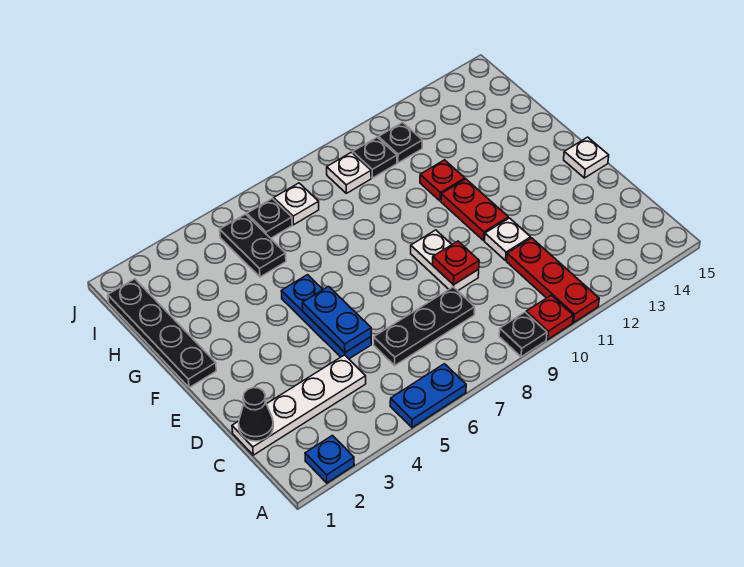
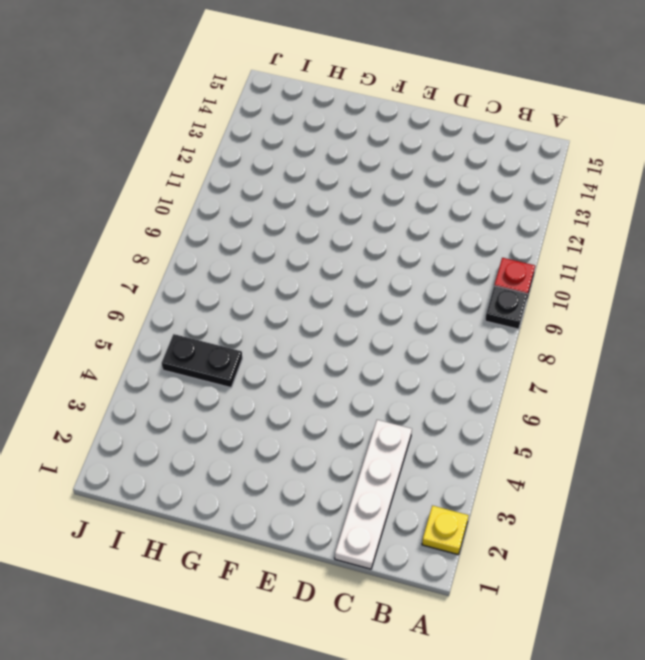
yellow 1x1 plate [422,506,469,555] -> blue 1x1 plate [305,435,354,483]
none -> blue 1x2 plate [390,364,466,428]
none -> red 1x3 plate [507,238,599,322]
none -> black 1x3 plate [374,287,475,365]

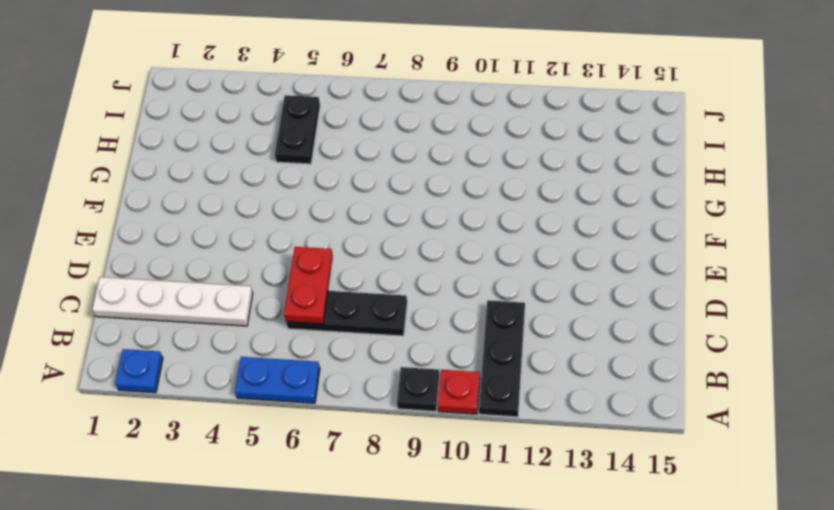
black 1x3 plate [479,300,525,417] -> red 1x3 plate [507,238,599,322]
red 1x2 plate [284,247,333,324] -> red 1x2 plate moved to [441,179,508,240]
none -> blue 1x3 plate [281,275,371,359]
none -> white 1x2 plate [411,230,479,291]
none -> white 1x1 plate [485,218,531,260]

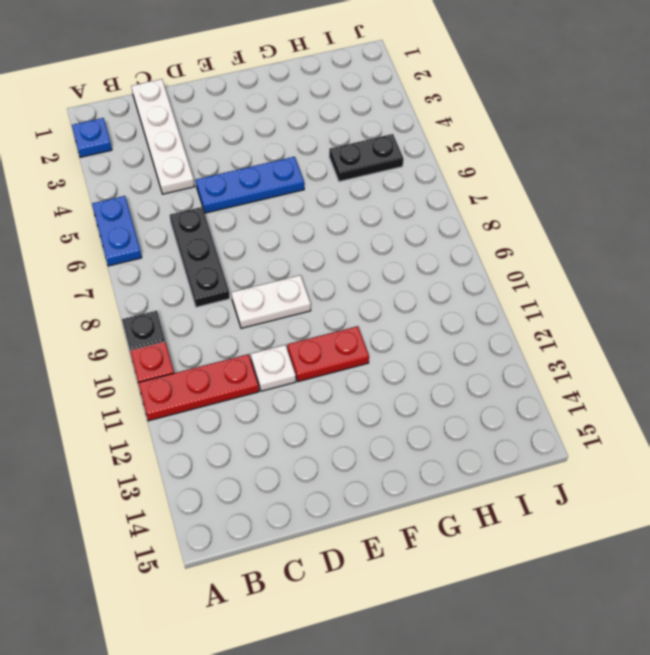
none -> white 1x1 plate [564,137,609,178]
none -> black 1x4 plate [108,279,216,388]
none -> red 1x1 plate [420,160,465,201]

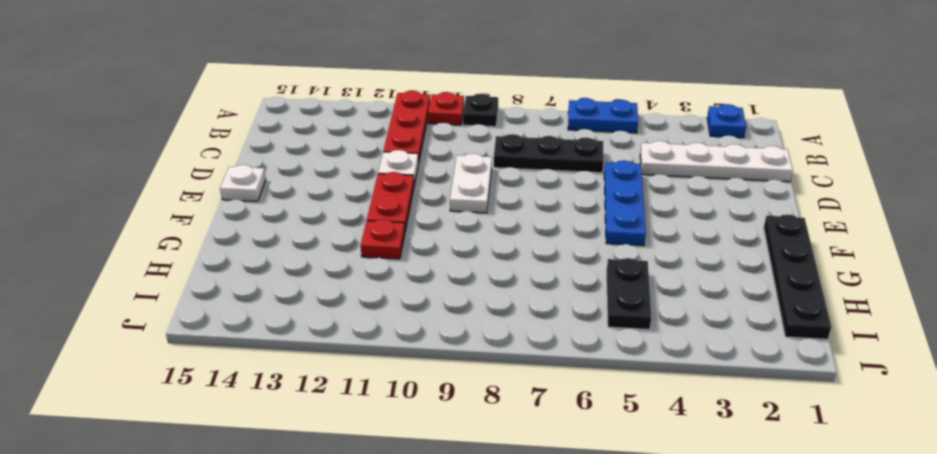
none -> black 1x1 plate [247,199,292,238]
none -> white 1x1 plate [274,183,319,225]
none -> white 1x1 plate [327,152,371,193]

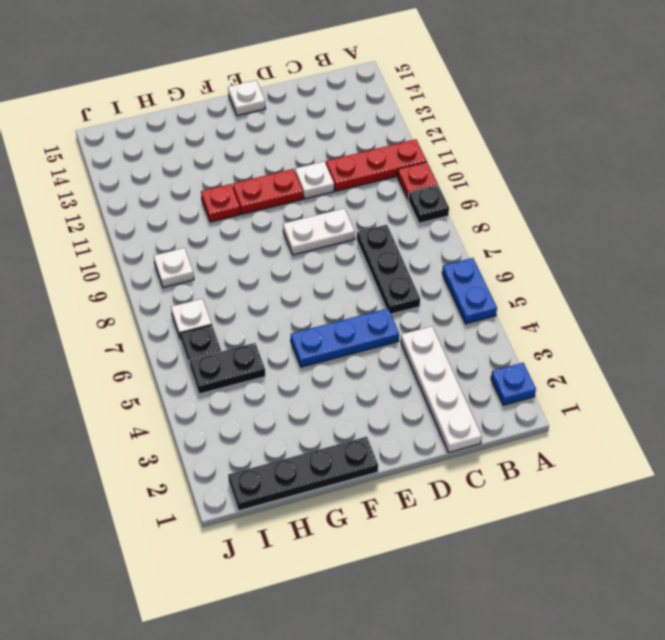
none -> black 1x1 plate [353,137,397,178]
none -> black 1x1 plate [378,122,422,163]
none -> black 1x1 cone [239,388,273,441]

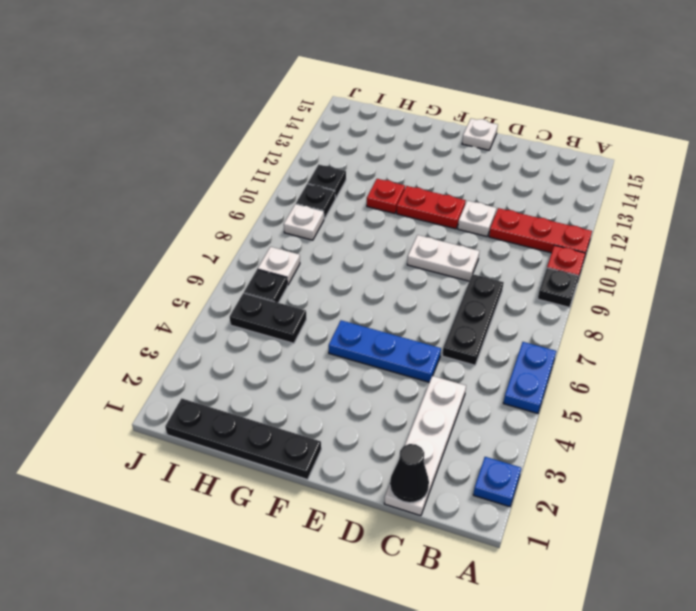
none -> blue 1x2 plate [302,287,371,352]
none -> red 1x1 plate [433,241,479,285]

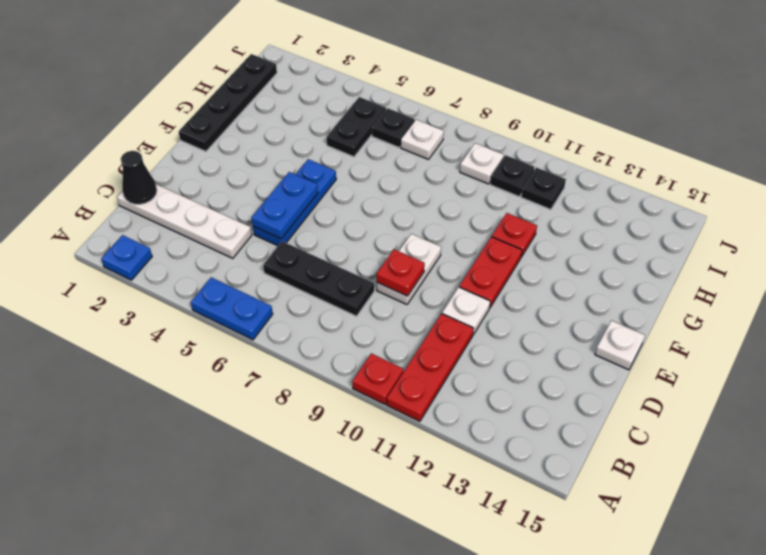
none -> black 1x1 plate [499,312,547,357]

